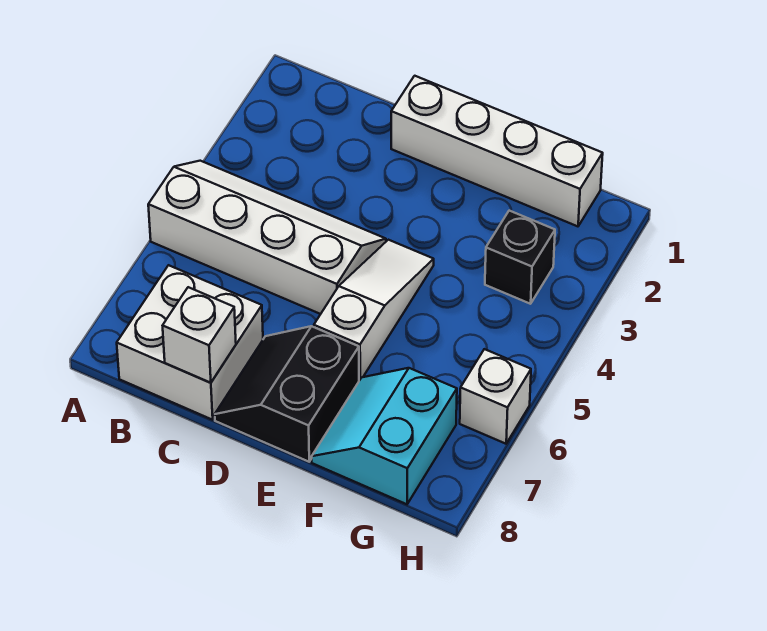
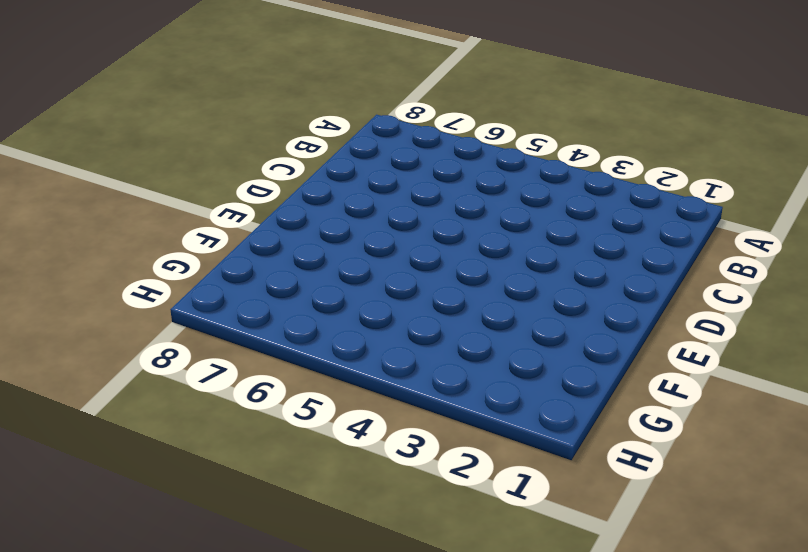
none -> white 2x4 slope [148,161,386,314]
none -> white 2x2 brick [117,265,263,420]

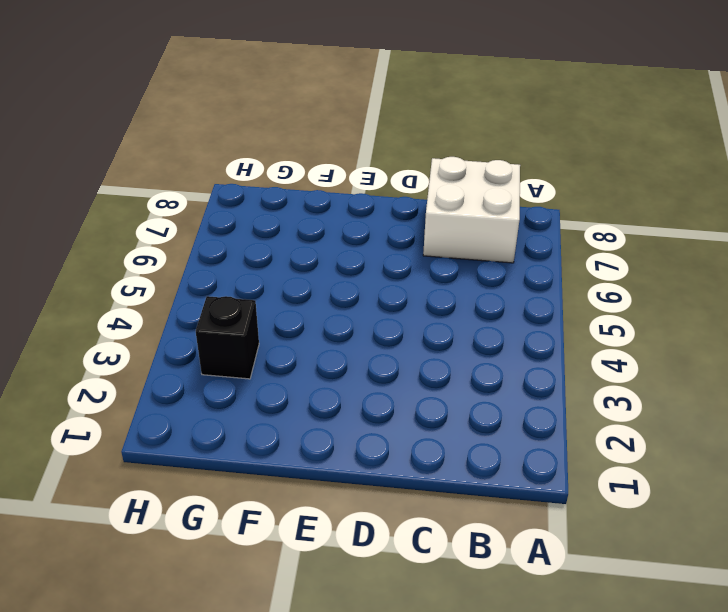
none -> white 2x4 slope [148,161,386,314]
none -> white 1x4 brick [391,76,603,226]

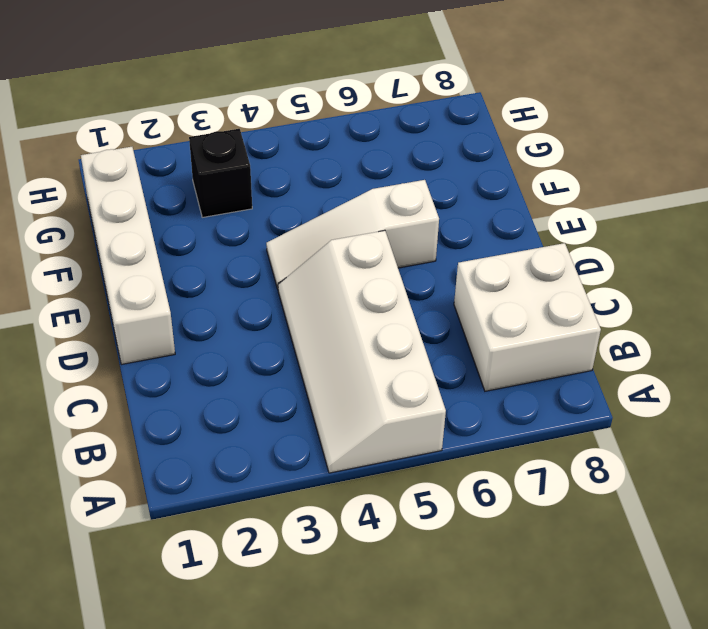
none -> black 2x2 slope [215,326,359,462]
none -> cyan 2x2 slope [312,368,457,504]

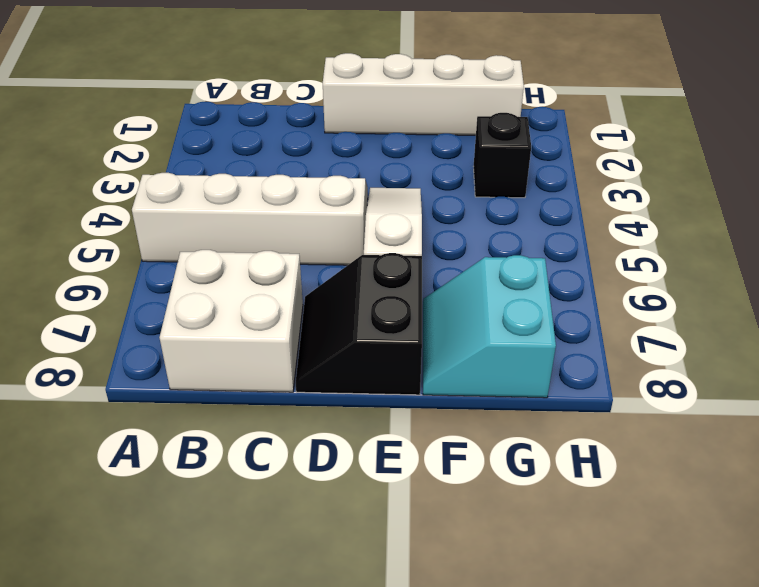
none -> white 1x1 brick [460,349,531,444]
none -> white 1x1 brick [163,287,236,383]

